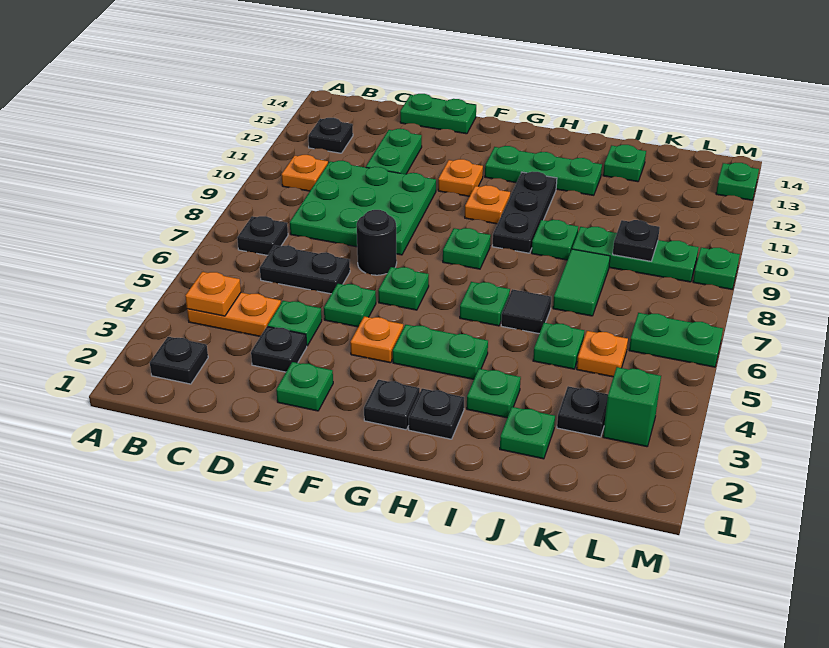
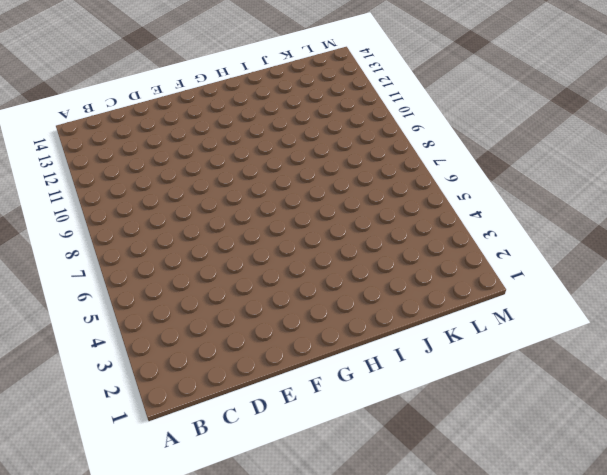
none -> black 1x1 plate [150,337,208,384]
none -> orange 1x2 plate [187,293,281,336]
none -> black 1x1 plate [237,216,288,255]
none -> orange 1x1 plate [281,155,328,191]

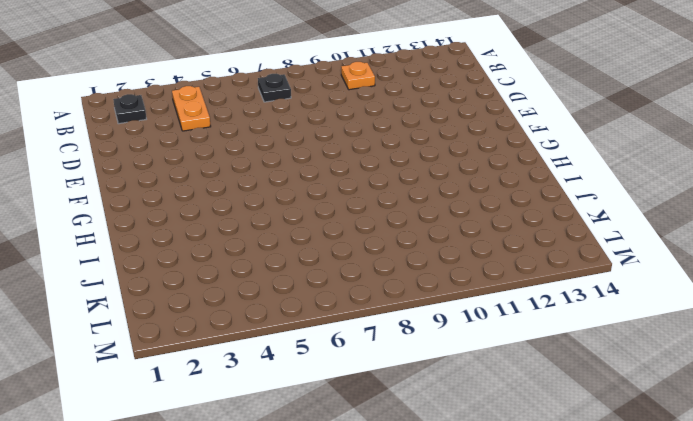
none -> black 1x1 plate [308,118,353,153]
none -> black 1x2 plate [260,245,350,294]
none -> green 3x3 plate [290,161,436,255]
none -> black 1x1 plate [251,326,307,372]

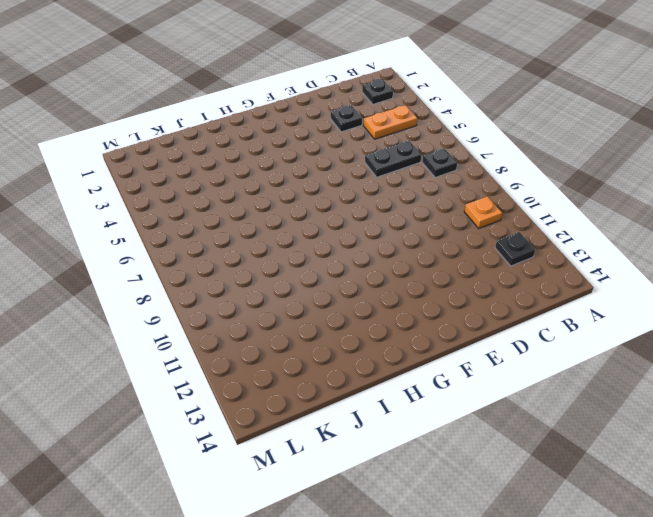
none -> green 3x3 plate [290,161,436,255]
none -> green 1x1 plate [268,301,322,346]
none -> green 1x2 plate [366,129,422,174]
none -> green 1x2 plate [400,94,476,134]

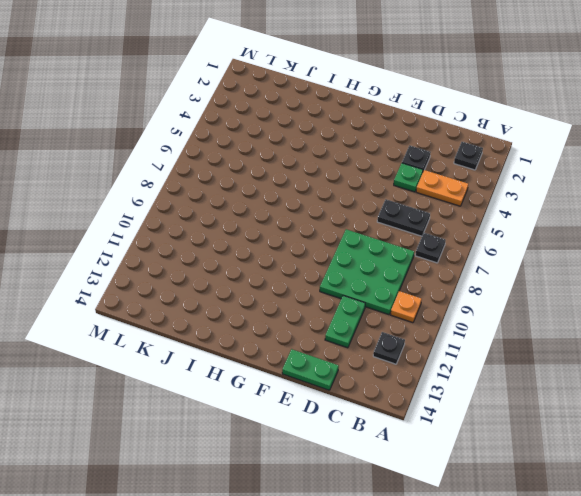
none -> green 1x1 plate [276,362,333,411]
none -> green 1x1 plate [324,284,376,327]
none -> black 1x1 round brick [357,210,397,275]
none -> orange 1x1 plate [350,316,403,363]

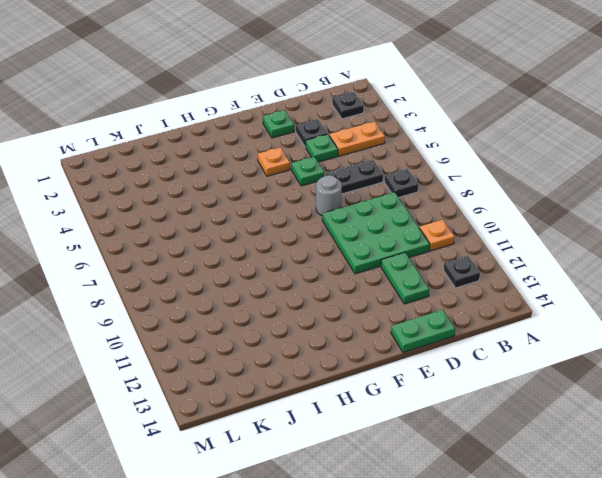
grey 1x1 round brick [316,175,342,216] -> black 1x1 round brick [357,210,397,275]
none -> green 1x1 plate [378,267,429,310]
none -> orange 1x1 plate [438,159,483,196]
none -> black 1x1 plate [364,380,420,430]
none -> green 1x2 plate [393,325,488,379]

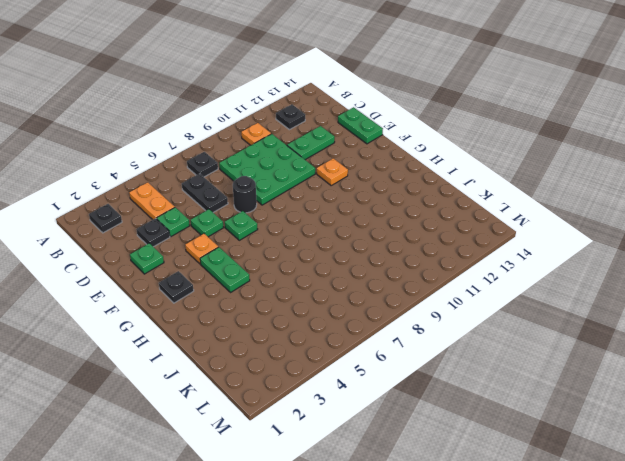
none -> green 1x1 plate [443,228,491,269]
none -> orange 1x1 plate [465,185,510,224]
none -> green 1x3 plate [485,146,602,195]
none -> black 1x1 plate [409,389,464,439]

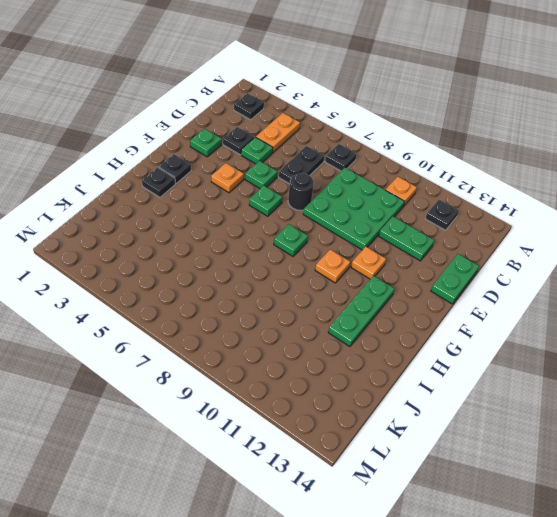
none -> green 1x2 plate [393,325,488,379]
none -> green 1x1 plate [460,282,510,326]
none -> black 1x3 plate [492,171,557,253]
none -> green 1x1 plate [467,369,521,418]

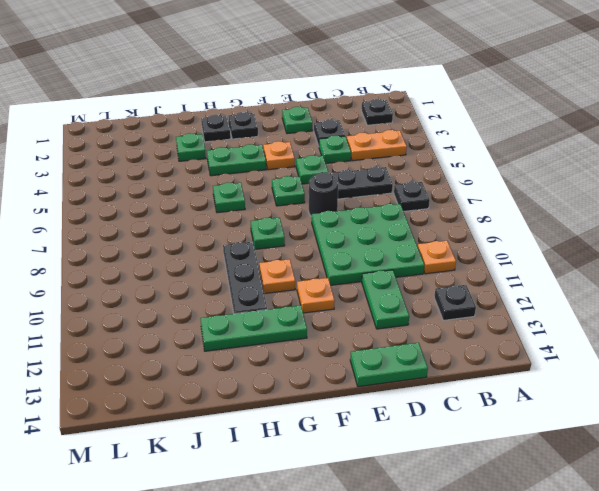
none -> black 1x1 tile [501,289,551,334]
none -> green 1x1 plate [532,220,578,260]
none -> green 1x1 plate [500,407,555,459]
none -> green 1x1 plate [533,323,584,369]

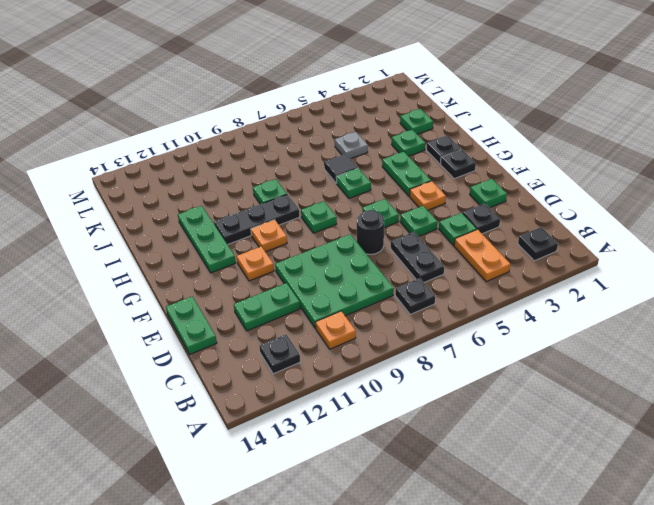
grey 1x1 plate [335,132,368,159] -> green 1x1 plate [533,323,584,369]
none -> green 1x2 tile [553,249,610,316]
none -> green 1x3 plate [572,227,699,282]
none -> green 1x1 plate [603,145,646,182]
none -> black 1x1 plate [557,386,608,437]

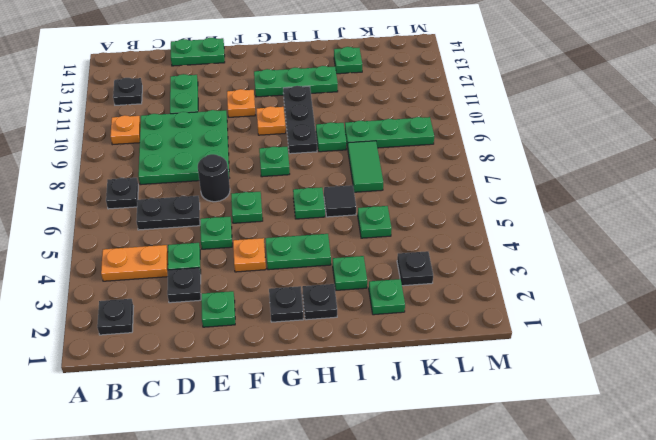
none -> orange 1x1 plate [577,331,628,377]
none -> green 1x1 brick [603,367,661,447]
none -> green 1x2 plate [629,313,723,367]
none -> green 1x1 plate [693,248,740,289]

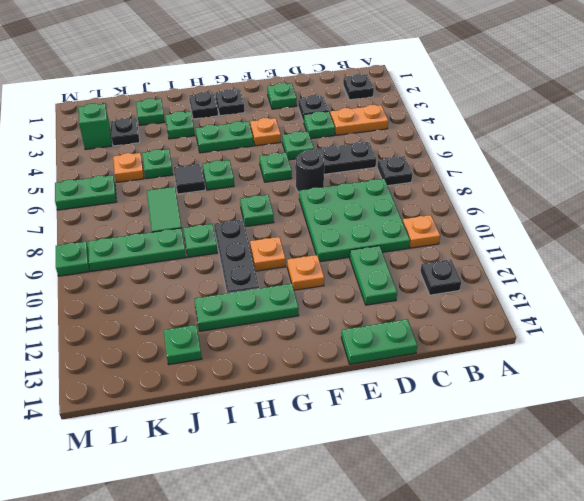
none -> green 1x1 plate [716,163,759,200]
none -> orange 1x1 plate [185,272,241,316]
none -> black 1x1 plate [613,220,660,261]

